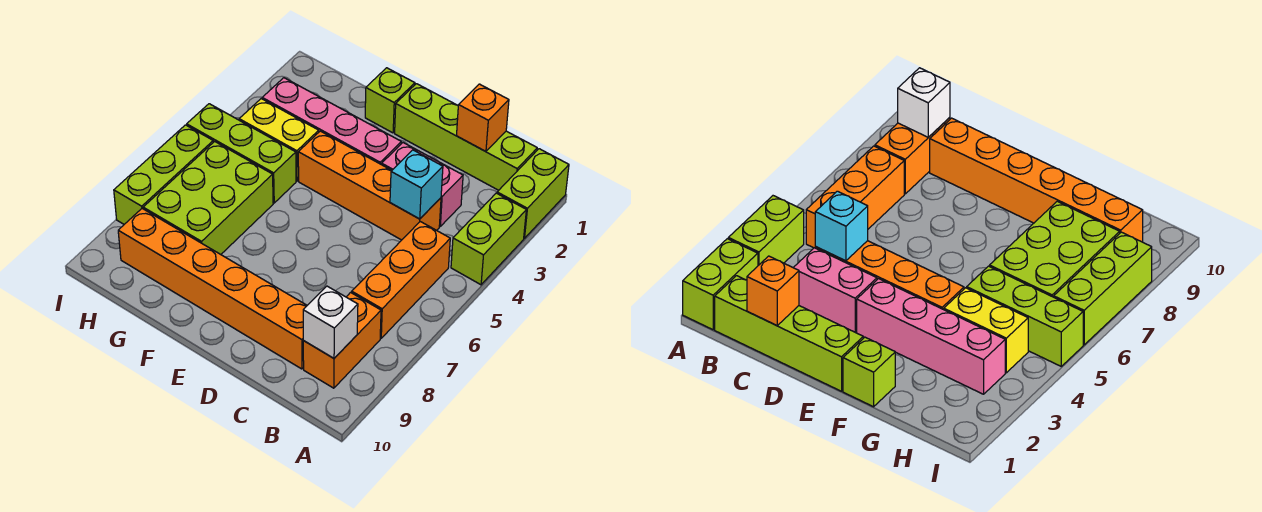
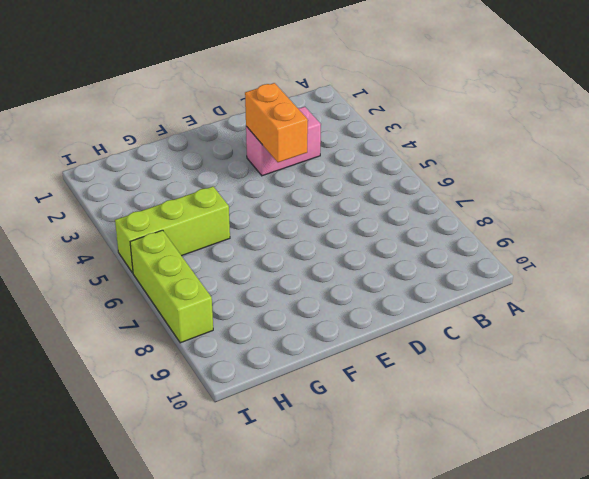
orange 1x2 brick [245,83,308,162] -> orange 1x2 brick moved to [303,293,381,388]
none -> lime 1x2 brick [497,149,569,238]
none -> lime 1x2 brick [451,193,526,285]
none -> lime 1x4 brick [395,84,537,190]

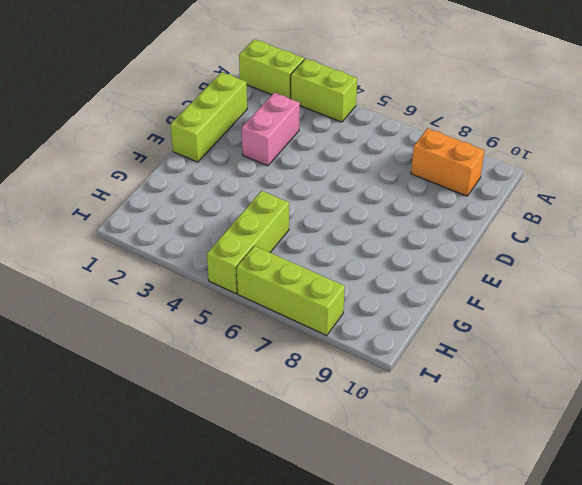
lime 1x3 brick [170,72,247,162] -> lime 1x4 brick [395,84,537,190]
none -> orange 1x3 brick [352,222,450,338]
none -> orange 1x4 brick [298,131,441,240]
none -> orange 1x6 brick [118,209,307,369]

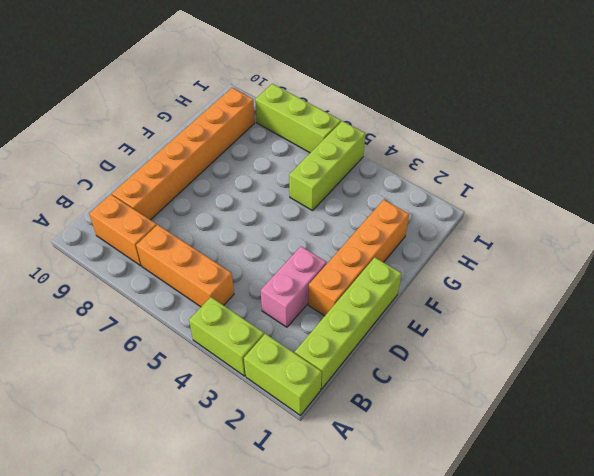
orange 1x4 brick [308,200,409,316] -> orange 1x4 brick moved to [298,131,441,240]
none -> pink 1x4 brick [262,78,401,165]
none -> lime 1x1 brick [365,68,415,133]
none -> yellow 1x2 brick [239,99,319,181]

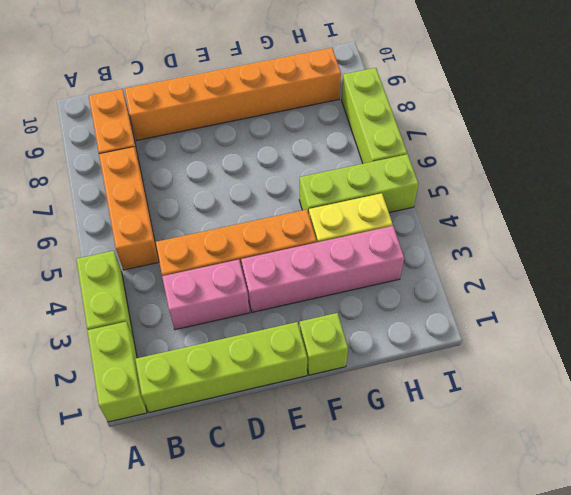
none -> lime 2x3 brick [143,141,273,254]
none -> white 1x1 brick [303,286,358,358]
none -> orange 1x1 brick [457,84,509,152]

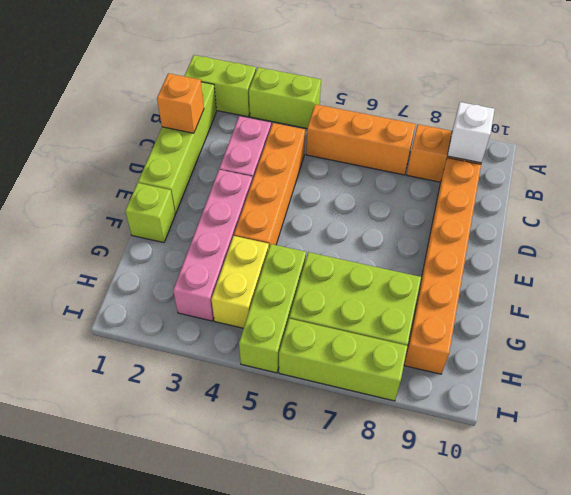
none -> cyan 1x1 brick [390,150,443,219]

